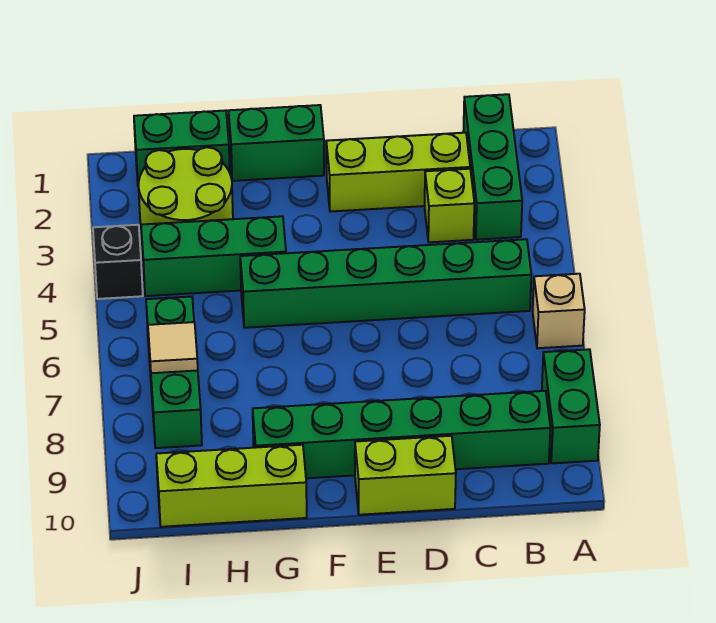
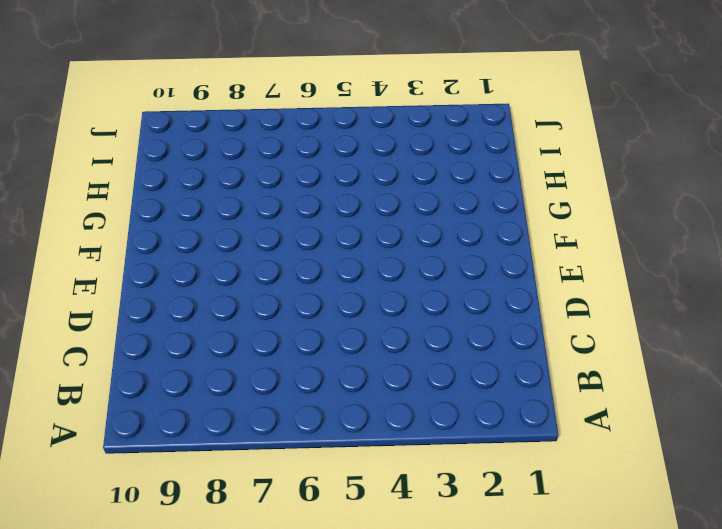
none -> tan 1x1 brick [533,274,585,348]
none -> green 1x2 brick [542,349,600,463]
none -> green 1x3 brick [463,94,522,240]

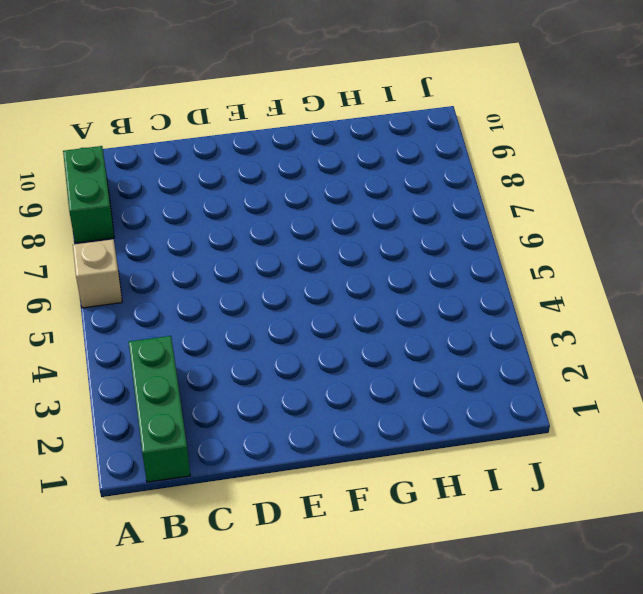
none -> green 1x6 brick [240,239,531,328]
none -> green 1x6 brick [253,391,550,478]
none -> lime 1x3 brick [326,133,470,212]

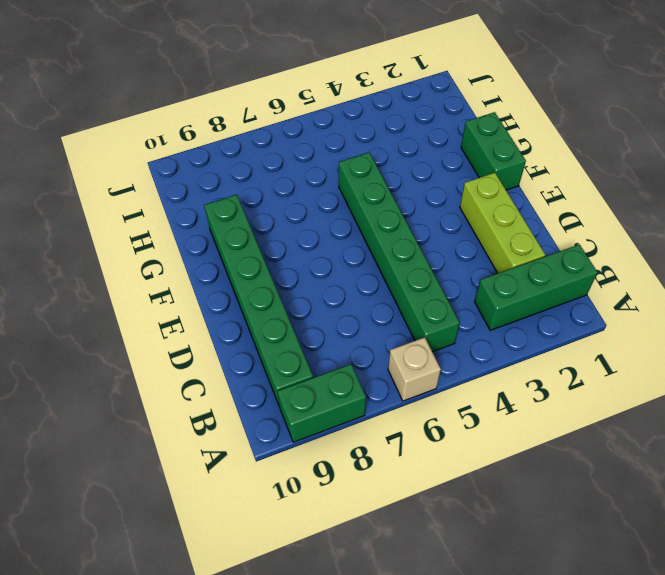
none -> lime 1x1 brick [425,169,474,242]
none -> lime 1x2 brick [355,436,456,515]
none -> green 1x3 brick [141,216,286,296]

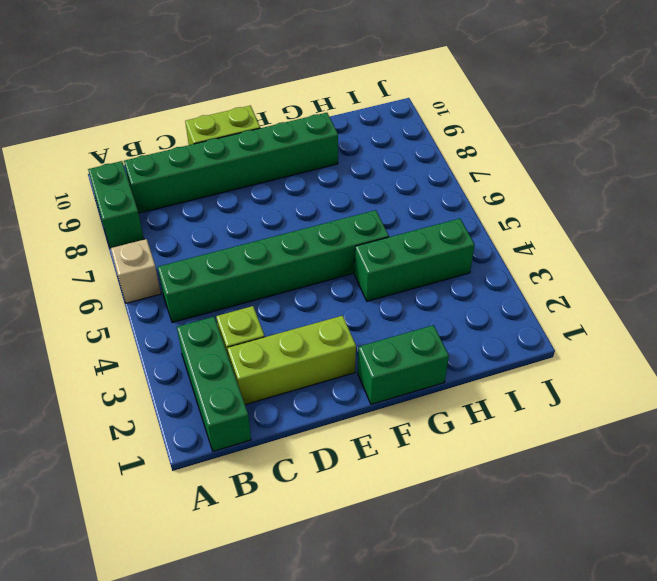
none -> lime 1x3 brick [156,445,307,527]
none -> green 1x2 brick [134,110,230,186]
none -> lime 2x2 round brick [139,147,233,225]

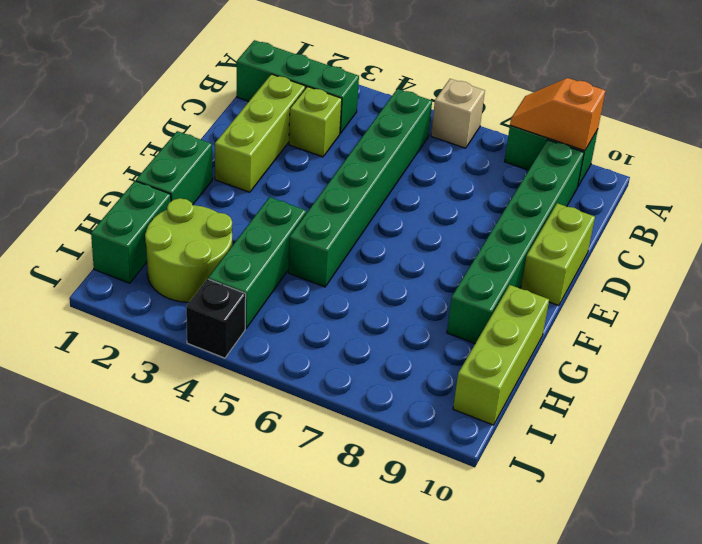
orange 1x2 slope [510,78,605,151] -> none
none -> green 1x3 brick [146,297,202,448]
none -> tan 1x1 tile [148,322,198,373]

